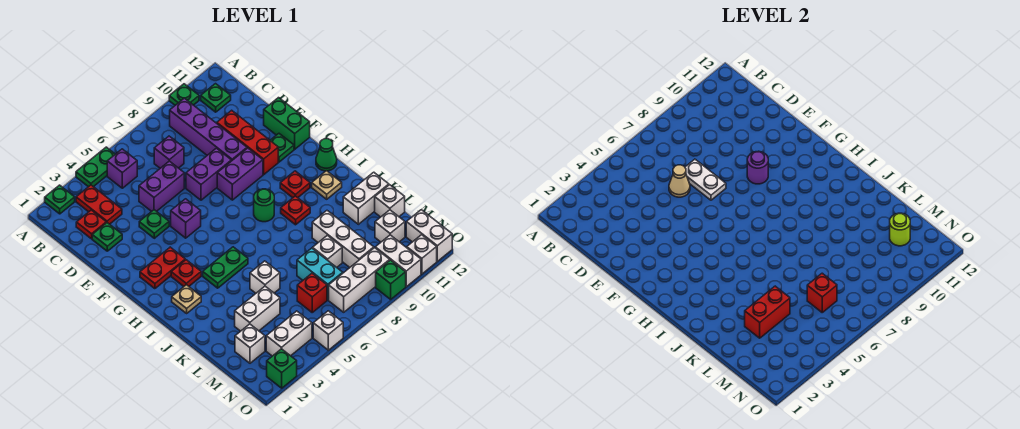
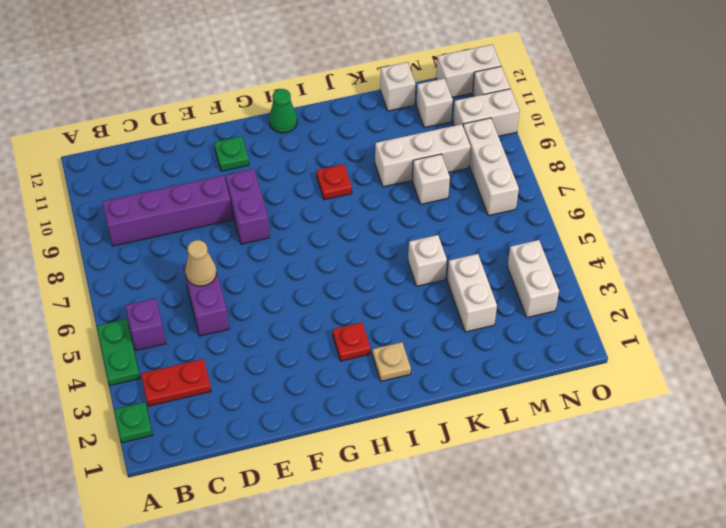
none -> green 1x1 plate [169,84,199,105]
none -> green 1x1 plate [201,84,231,112]
none -> red 1x1 plate [76,210,106,239]
none -> purple 1x1 brick [154,136,184,168]

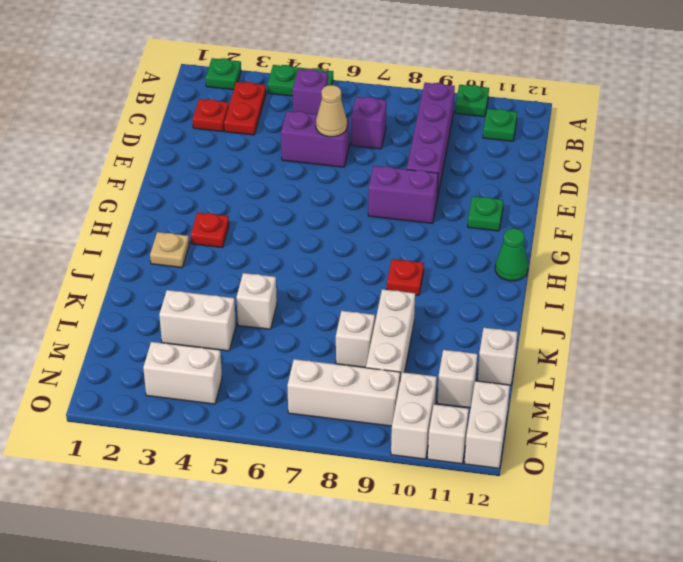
none -> green 1x1 plate [92,223,122,251]
none -> red 1x3 brick [217,110,278,175]
none -> green 1x1 plate [139,210,169,238]
none -> purple 1x2 brick [186,148,231,200]

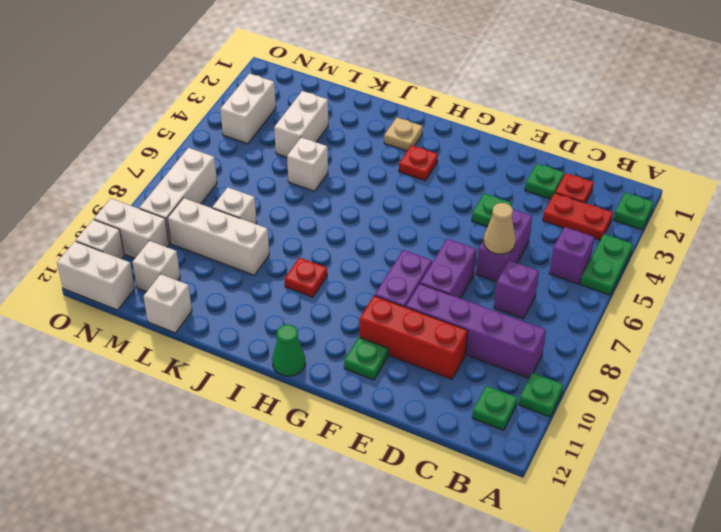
none -> green 1x2 brick [264,98,310,149]
none -> purple 1x1 brick [171,199,201,238]
none -> red 1x2 plate [140,247,185,289]
none -> green 1x1 round brick [254,189,274,222]

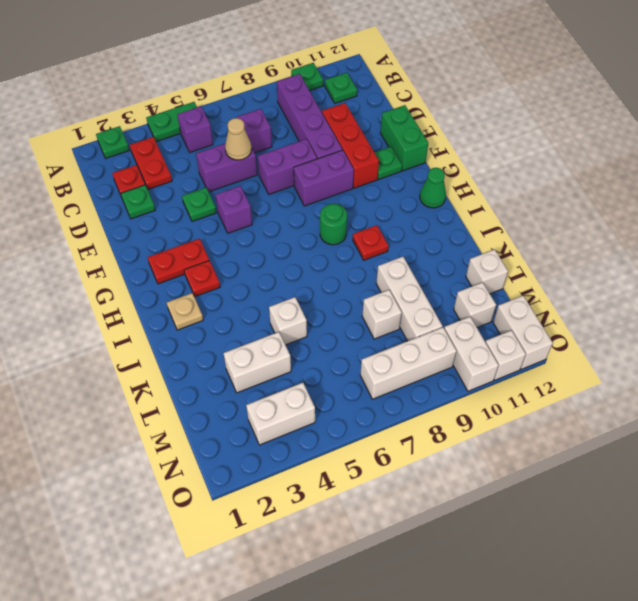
none -> red 1x1 plate [280,171,310,198]
none -> green 1x2 plate [203,247,248,288]
none -> tan 1x1 plate [312,171,342,199]
none -> white 1x2 brick [343,172,389,224]

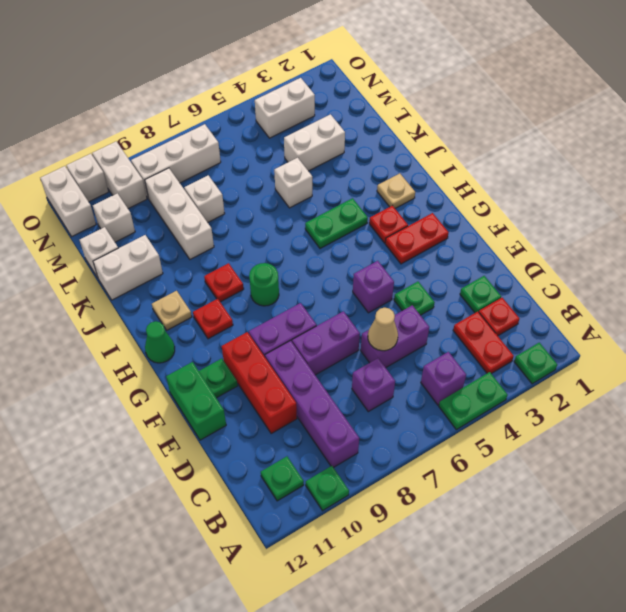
none -> cyan 1x2 brick [297,248,343,300]
none -> white 1x1 brick [235,324,265,363]
none -> red 1x1 brick [297,273,327,312]
none -> green 1x1 brick [267,349,297,388]

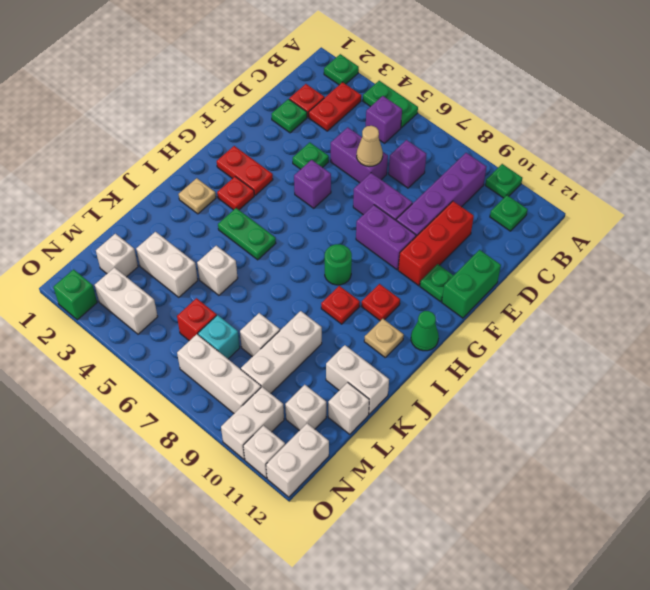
cyan 1x1 brick [198,315,240,359] -> cyan 1x2 brick [297,248,343,300]
none -> white 1x1 brick [313,311,343,350]
none -> green 1x1 brick [376,260,406,299]
none -> white 1x2 plate [685,159,726,200]
none -> purple 1x1 round brick [747,151,768,184]

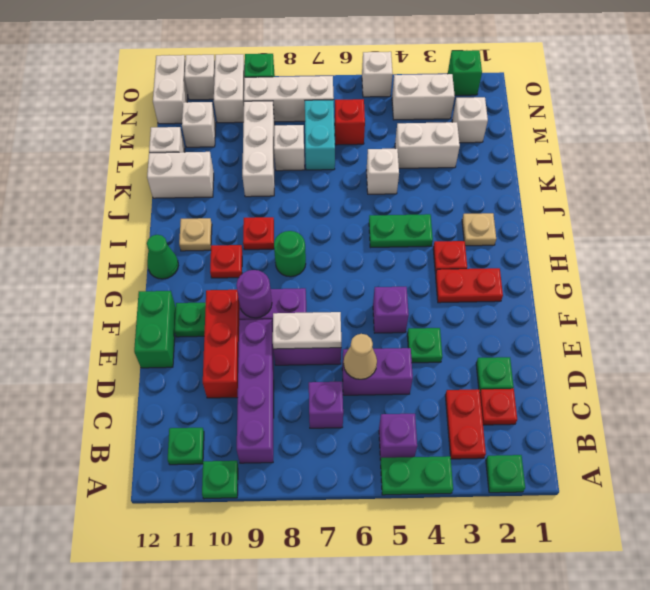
white 1x2 plate [273,312,341,349] -> white 1x2 plate turned to [685,159,726,200]
none -> red 1x2 brick [745,286,790,338]
none -> red 1x1 brick [807,273,837,312]
none -> lime 1x1 round brick [890,213,910,246]

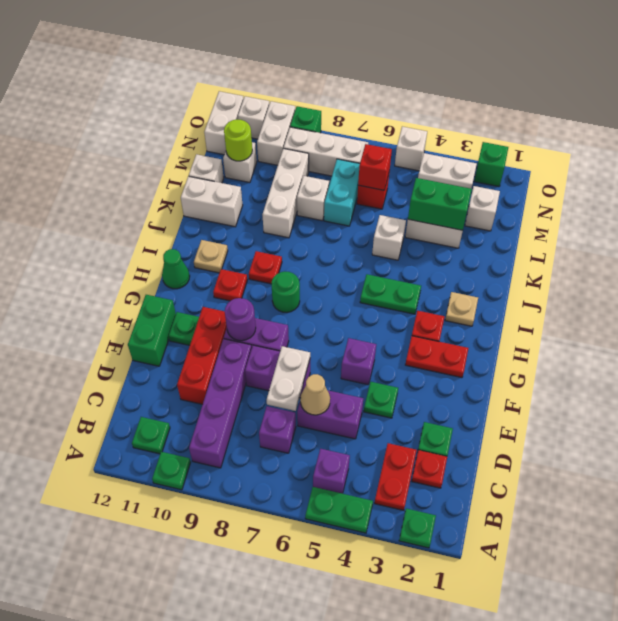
green 1x2 brick [408,178,472,230] -> red 1x2 brick [745,286,790,338]

